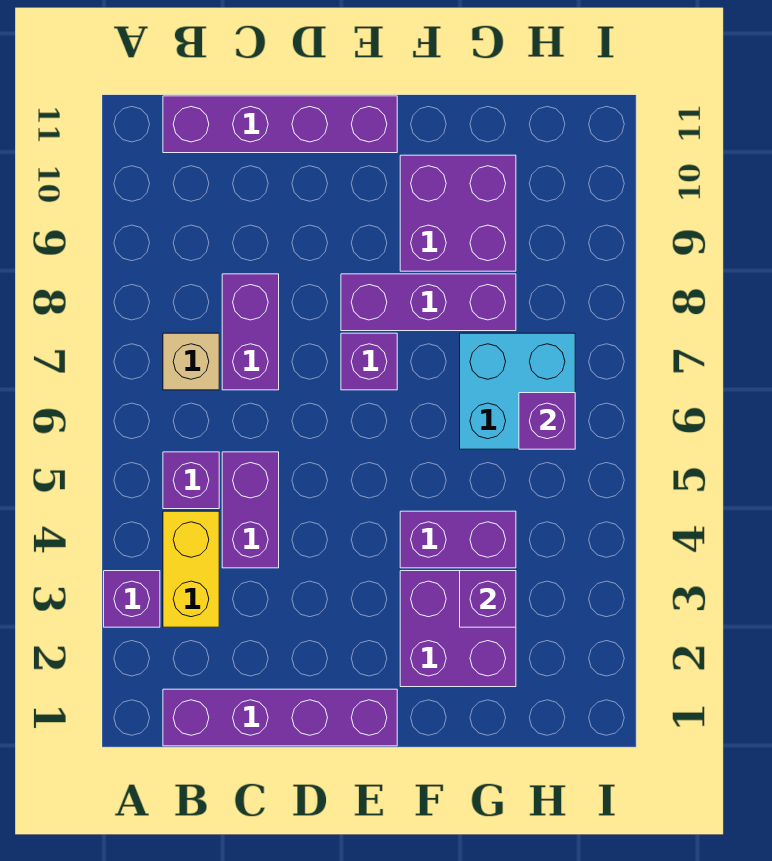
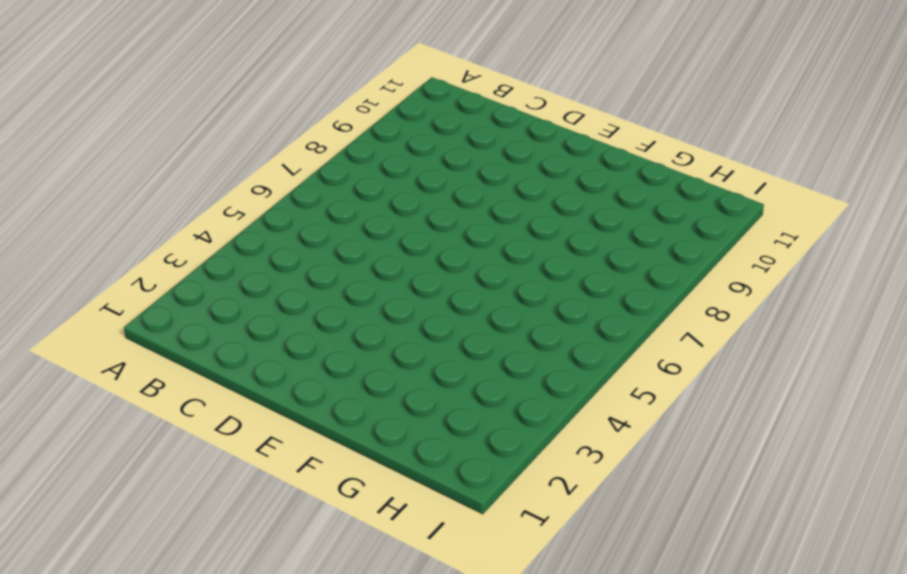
none -> purple 1x1 brick [104,571,160,627]
none -> purple 1x4 brick [163,689,397,746]
none -> yellow 1x2 brick [163,511,219,627]

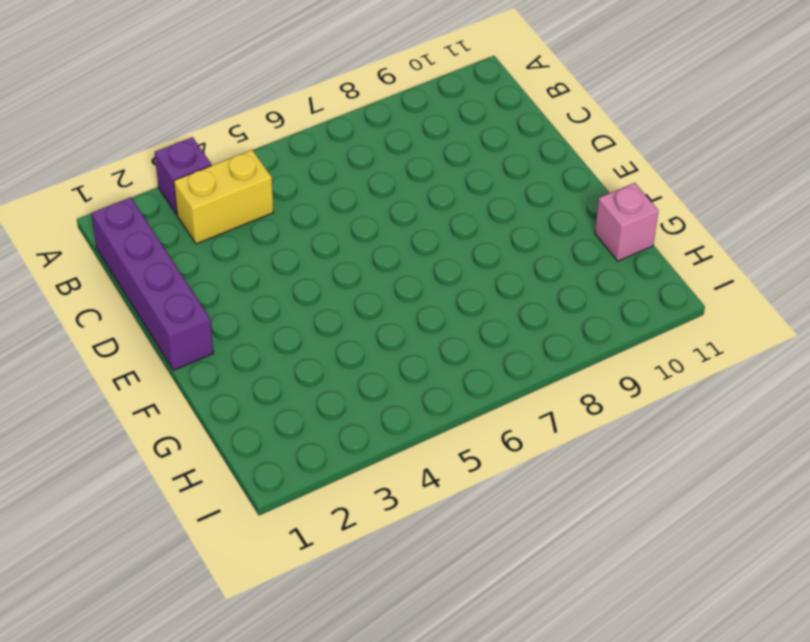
pink 1x1 brick [595,183,658,261] -> none
none -> purple 1x1 brick [163,452,219,509]
none -> tan 1x1 brick [163,333,219,390]
none -> purple 1x4 brick [163,96,397,153]

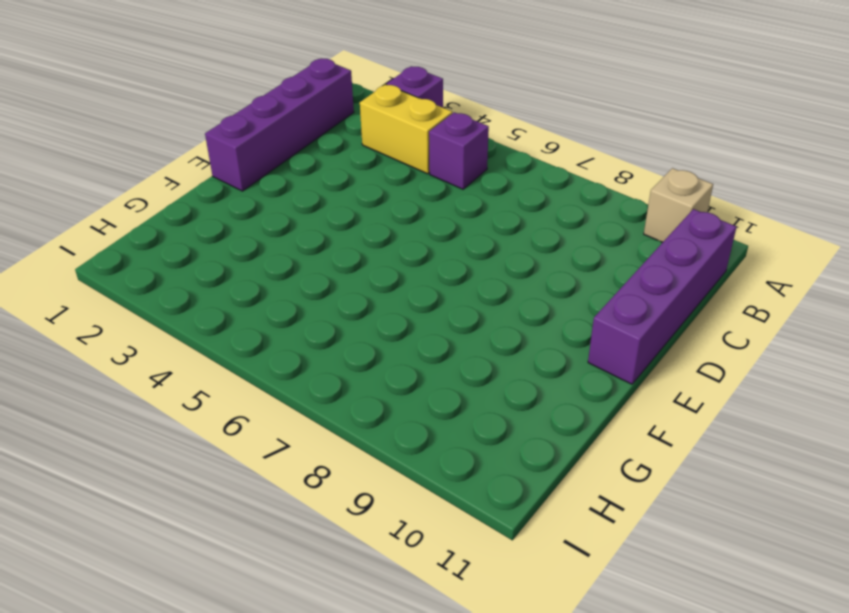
tan 1x1 brick [644,168,713,242] -> tan 1x1 brick moved to [163,333,219,390]
none -> purple 1x2 brick [222,452,279,568]
none -> purple 1x2 brick [222,274,279,390]
none -> purple 1x1 brick [341,333,397,390]

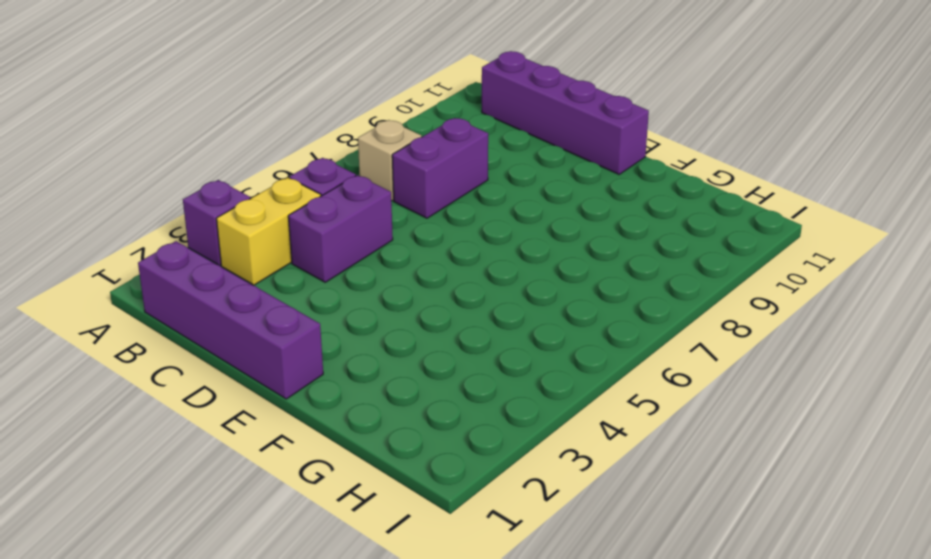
none -> purple 1x1 brick [341,333,397,390]
none -> purple 1x3 brick [341,274,516,331]
none -> purple 2x2 brick [400,571,516,687]

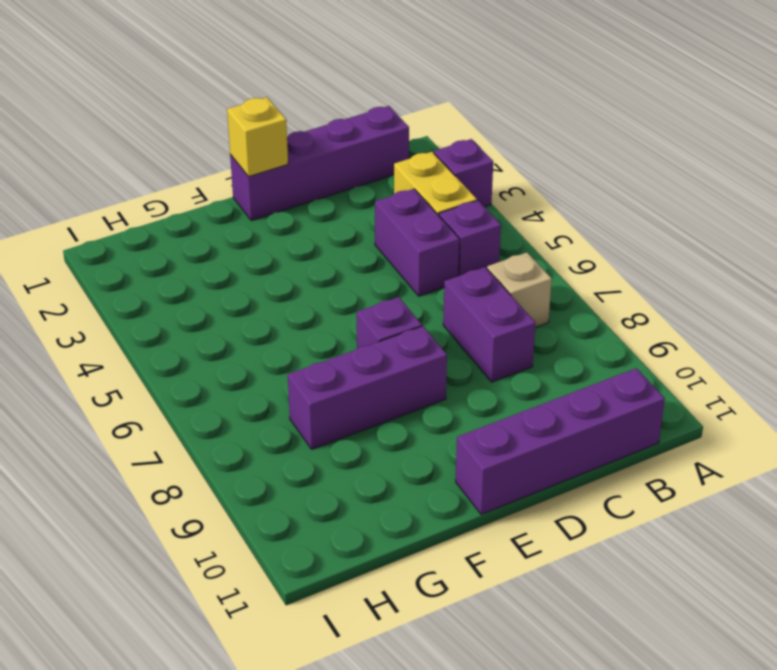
yellow 1x1 brick [227,97,288,177] -> none
none -> purple 2x2 brick [400,571,516,687]
none -> purple 1x2 brick [400,511,516,568]
none -> purple 2x2 brick [400,155,516,271]

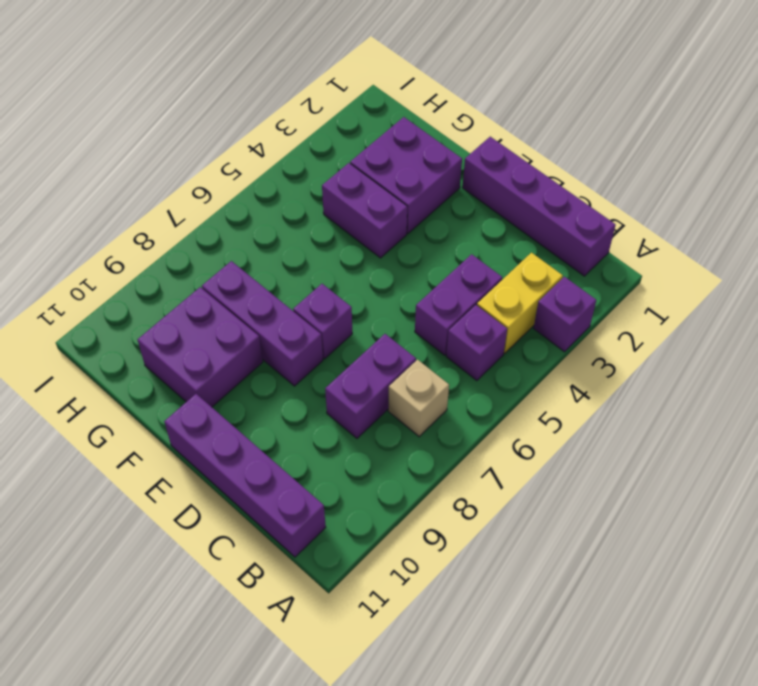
none -> cyan 2x2 brick [460,333,575,449]
none -> purple 1x1 brick [460,571,516,627]
none -> purple 1x1 brick [519,393,575,449]

